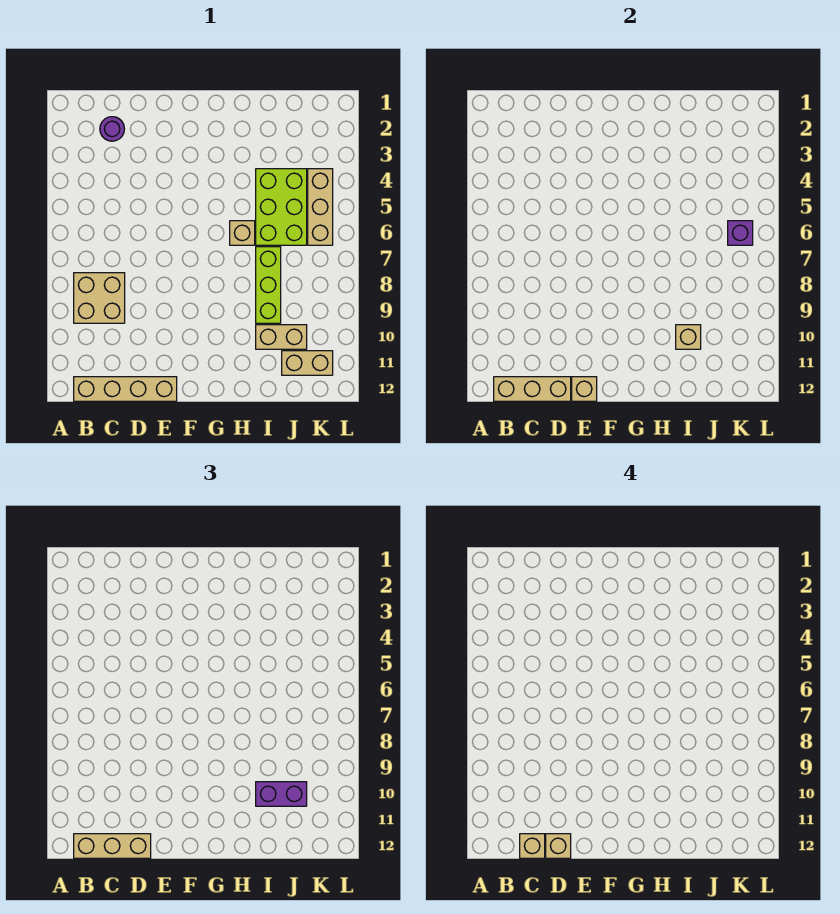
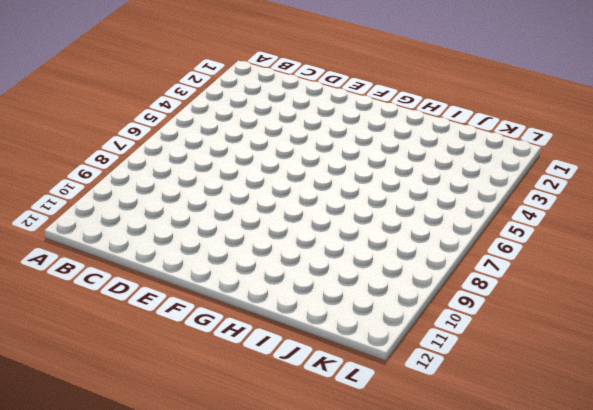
none -> tan 2x2 brick [74,273,125,323]
none -> tan 1x4 brick [74,377,177,401]
none -> purple 1x1 round brick [100,117,124,141]

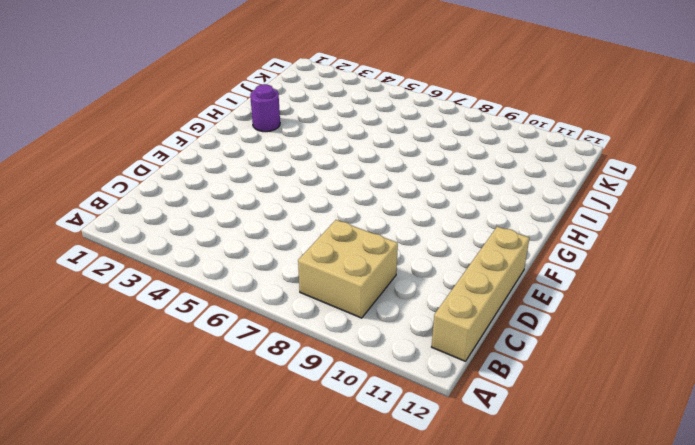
purple 1x1 round brick [250,84,280,132] -> purple 1x1 round brick moved to [100,117,124,141]
none -> tan 1x1 brick [230,221,255,245]
none -> lime 2x3 brick [256,169,307,245]
none -> lime 1x3 brick [256,247,281,323]

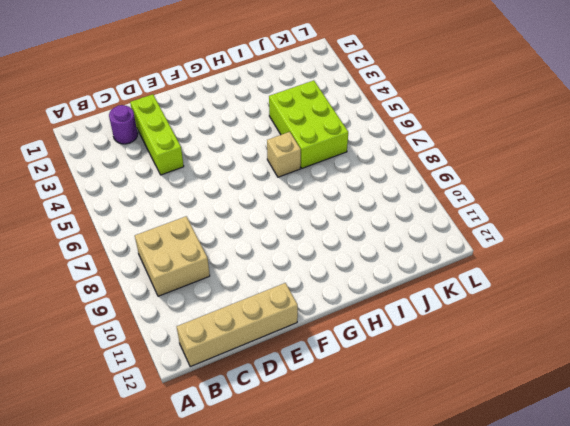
lime 1x3 brick [130,94,184,175] -> lime 1x3 brick moved to [256,247,281,323]
none -> tan 1x2 brick [256,325,307,349]
none -> tan 1x2 brick [282,351,333,375]
none -> tan 1x3 brick [308,169,333,245]

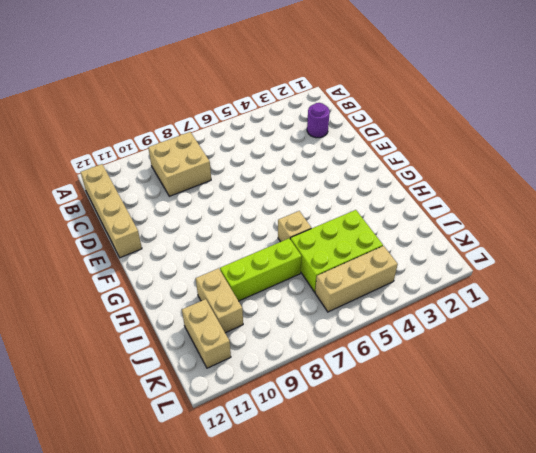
none -> tan 1x3 brick [494,377,571,401]
none -> tan 1x1 brick [572,377,597,401]
none -> tan 1x1 brick [676,325,701,349]

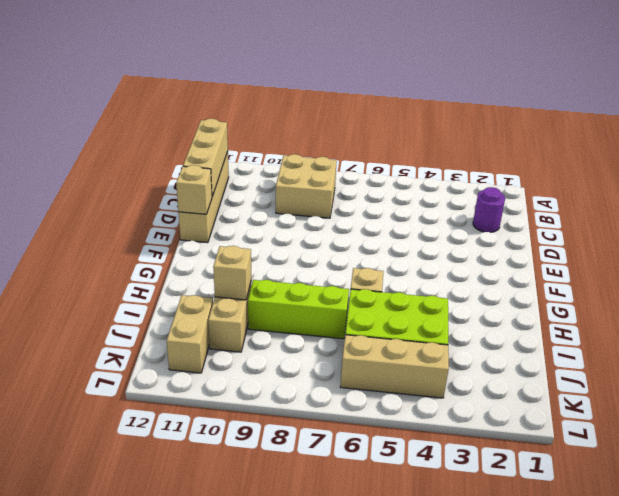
none -> purple 1x1 brick [728,221,753,245]
none -> tan 1x3 brick [74,834,151,858]
none -> purple 1x2 brick [256,782,307,806]

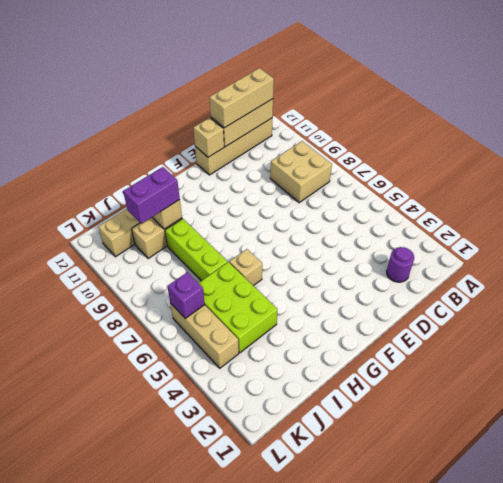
none -> tan 1x1 brick [520,834,545,858]
none -> tan 1x1 brick [546,834,571,858]

